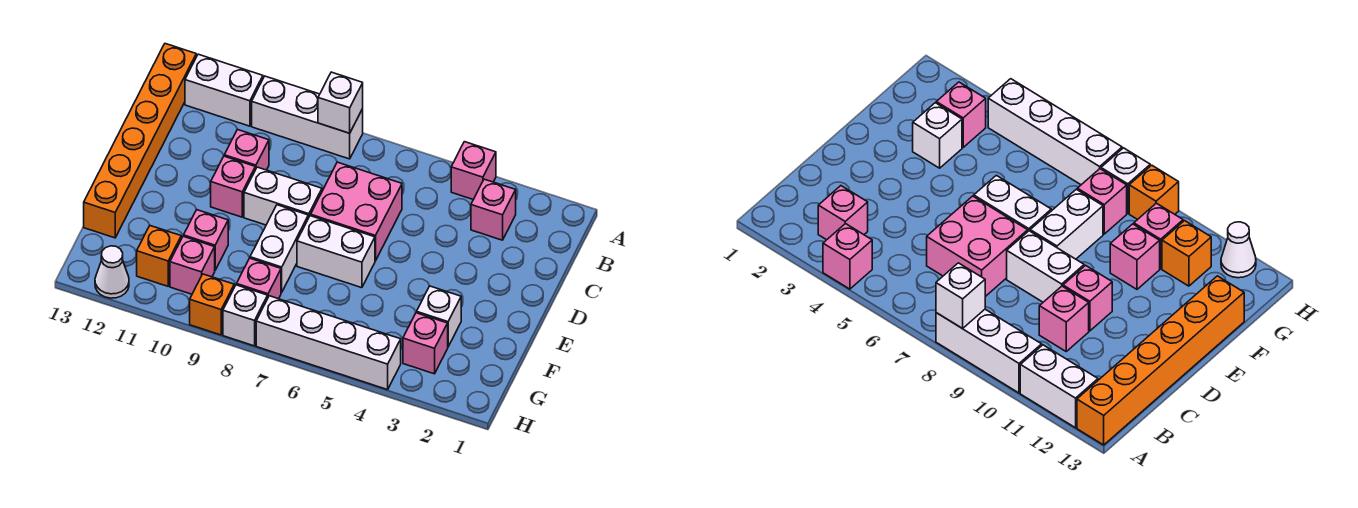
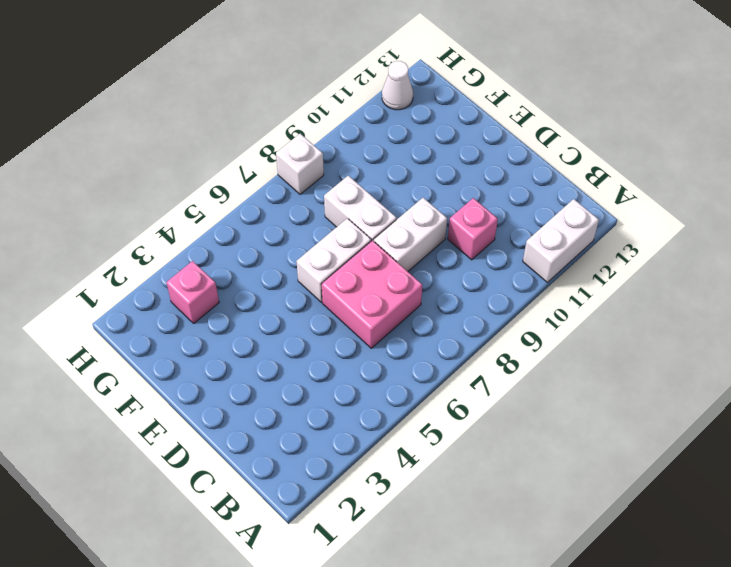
none -> pink 1x1 brick [451,142,496,200]
none -> white 1x3 brick [252,76,363,159]
none -> orange 1x6 brick [84,44,196,238]

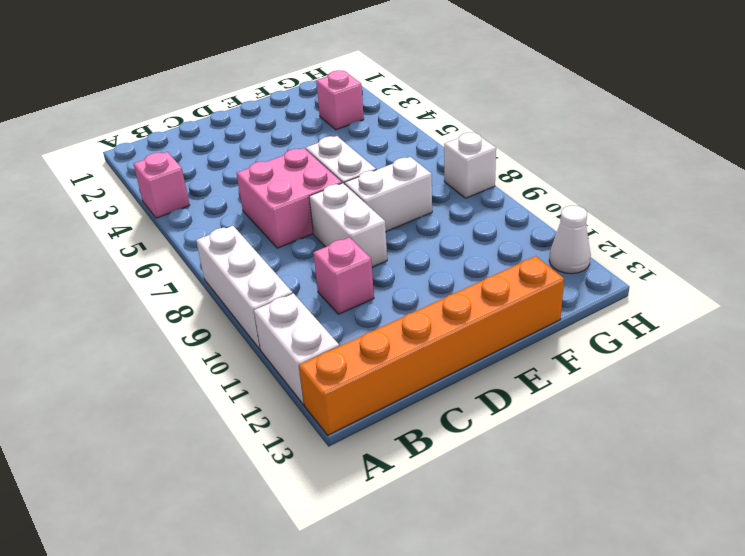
none -> pink 1x1 brick [471,179,516,240]
none -> pink 1x1 brick [211,156,255,217]
none -> white 1x1 brick [417,286,461,346]

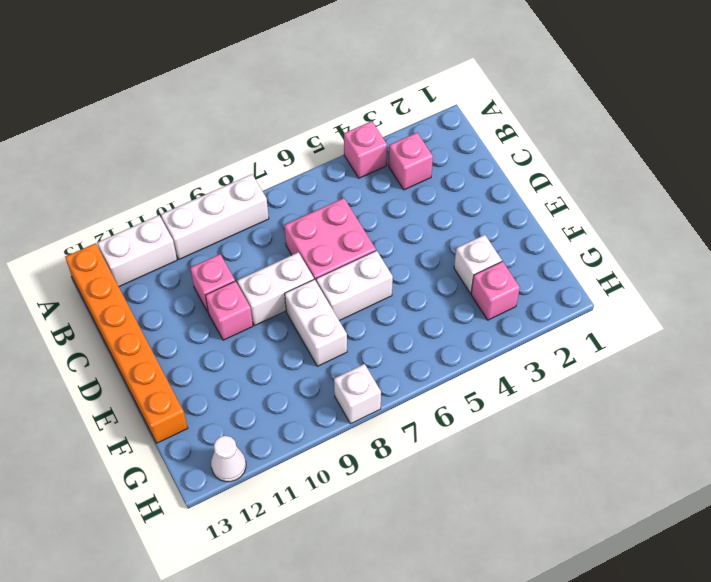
none -> pink 1x1 brick [184,210,228,270]
none -> pink 1x1 brick [237,258,281,299]
none -> pink 1x1 brick [170,236,215,294]

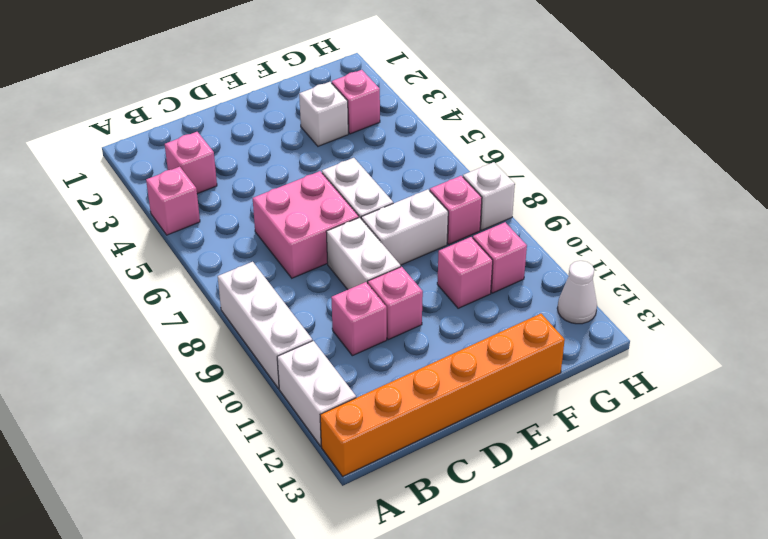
none -> orange 1x1 brick [137,226,181,286]
none -> white 1x4 brick [256,296,401,390]
none -> orange 1x1 brick [190,274,234,335]

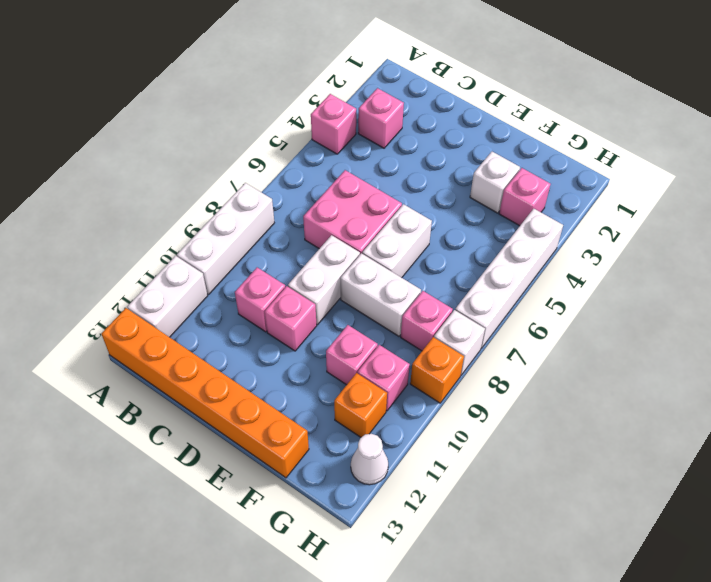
none -> white 1x1 brick [318,72,363,133]

